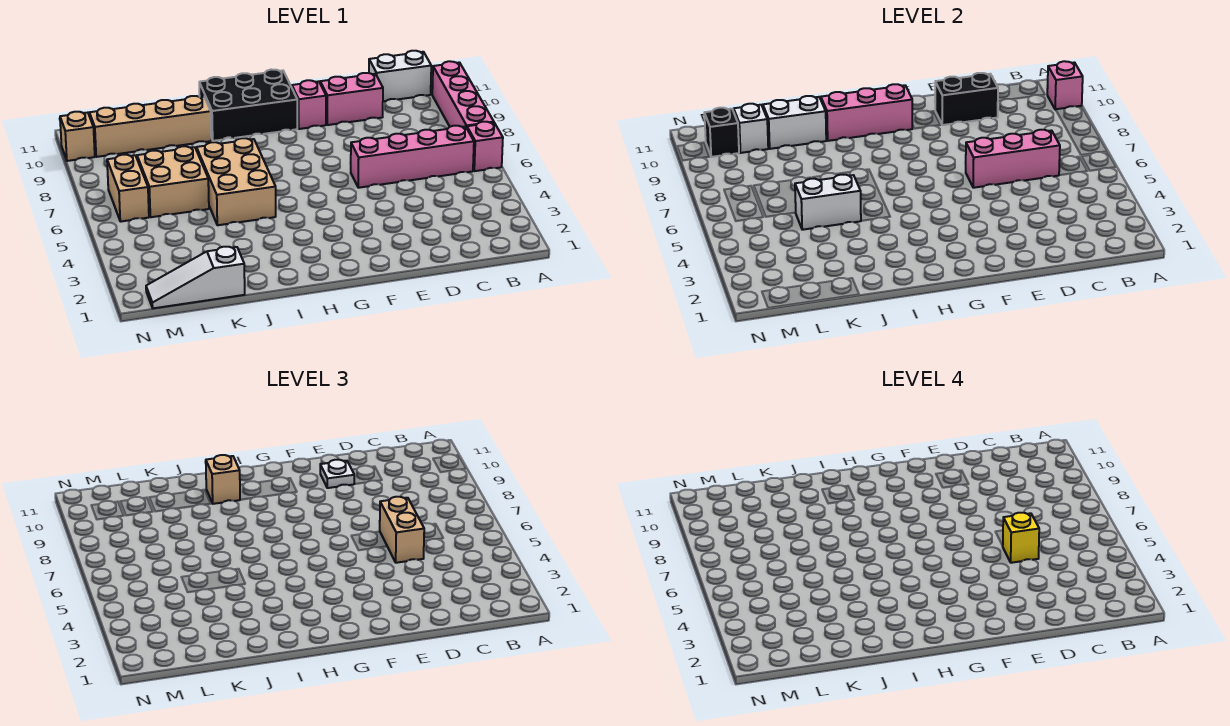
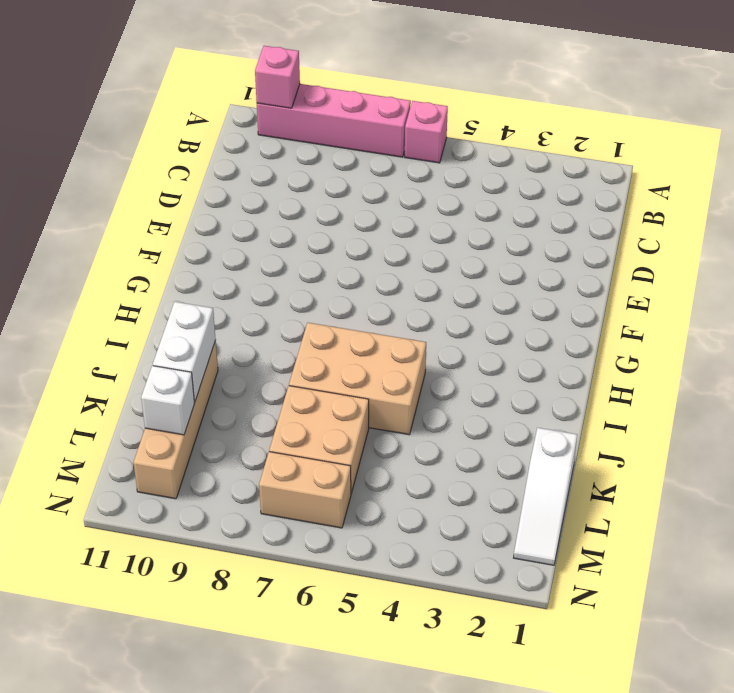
none -> pink 1x4 brick [351,126,474,188]
none -> white 1x2 brick [369,51,431,101]
none -> pink 1x2 brick [320,73,383,125]

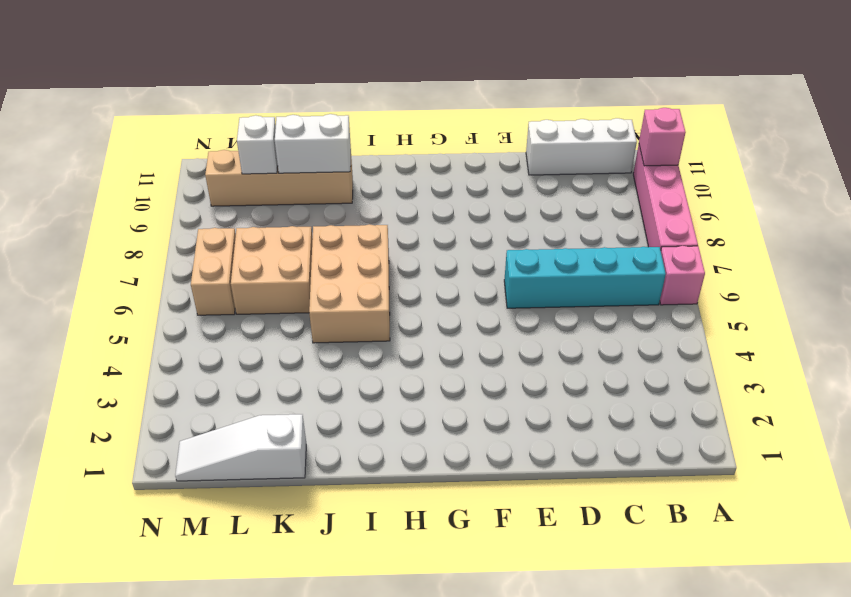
cyan 1x4 brick [504,247,666,308] -> pink 1x4 brick [351,126,474,188]
white 1x3 brick [526,118,637,175] -> white 1x2 brick [369,51,431,101]
none -> pink 1x2 brick [320,73,383,125]
none -> pink 1x1 brick [292,80,326,129]
none -> black 2x3 brick [199,69,297,141]

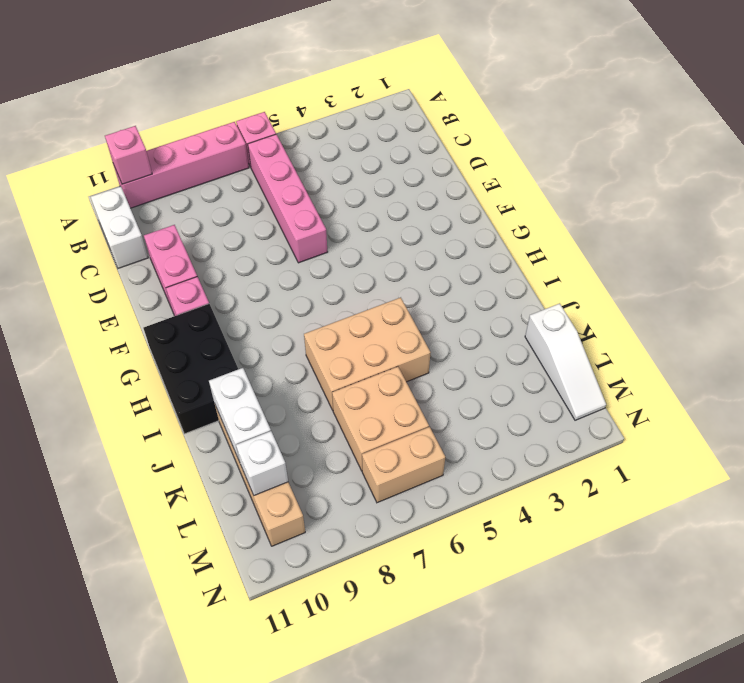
none -> tan 1x1 brick [60,112,95,161]
none -> pink 1x3 brick [966,130,1060,188]
none -> black 1x2 brick [935,73,998,125]

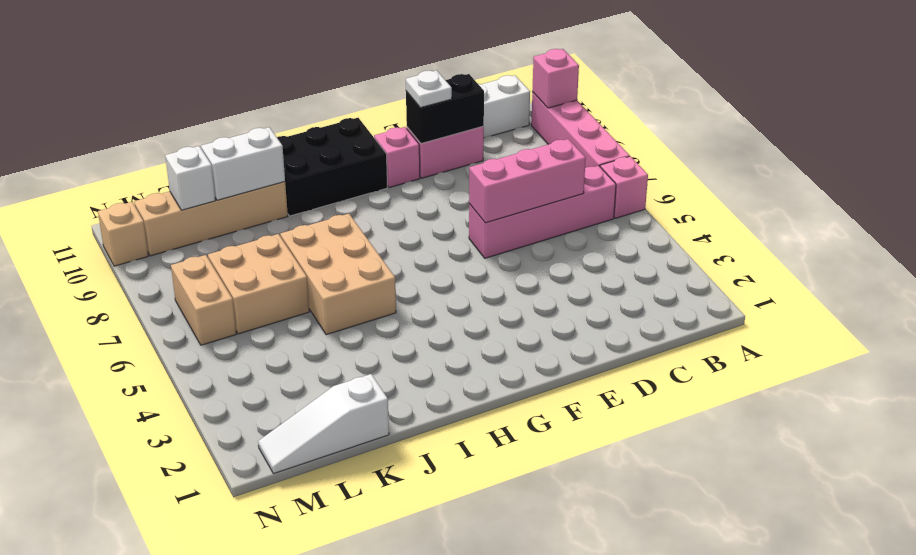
none -> pink 1x3 brick [821,84,913,141]
none -> white 1x2 brick [795,175,861,230]
none -> black 1x1 brick [704,108,739,157]

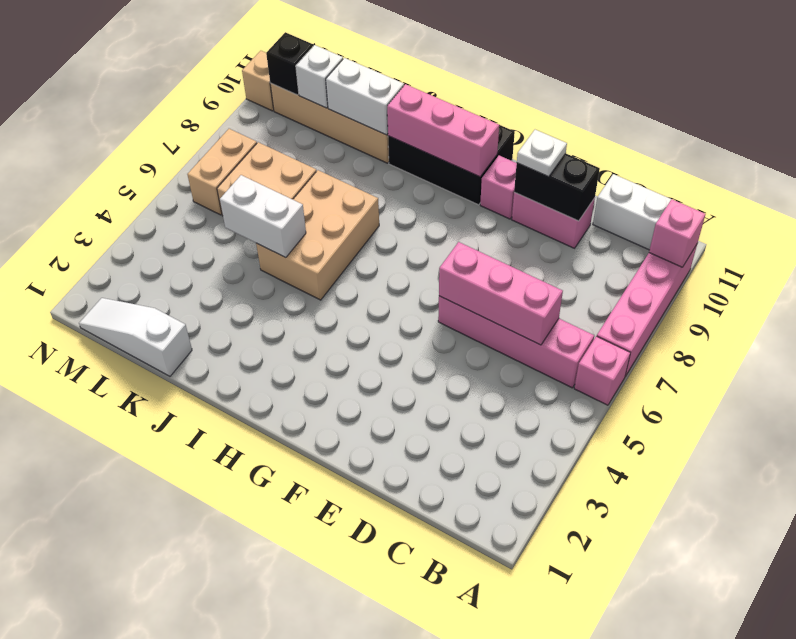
none -> tan 1x2 brick [380,497,424,563]
none -> tan 1x1 brick [206,455,240,504]
none -> yellow 1x1 brick [1002,513,1039,563]

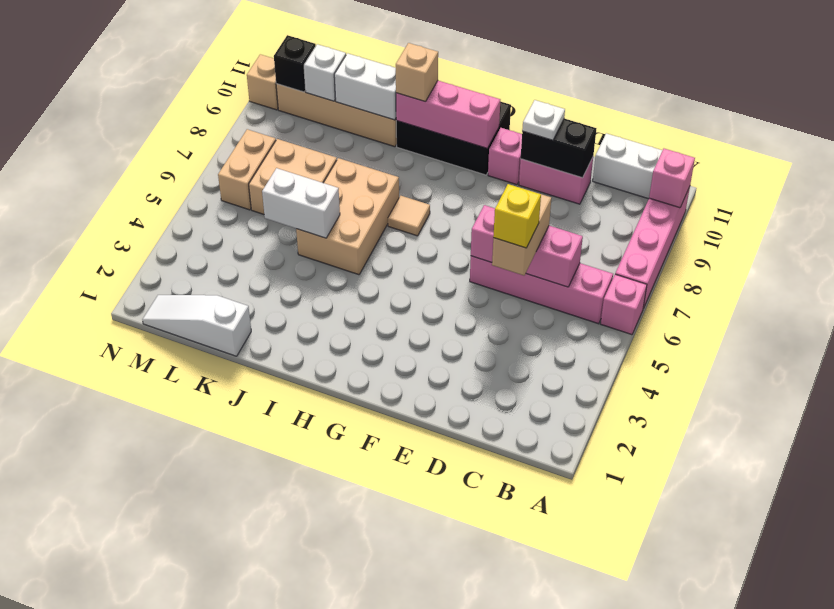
tan 1x1 tile [388,196,430,236] -> none

